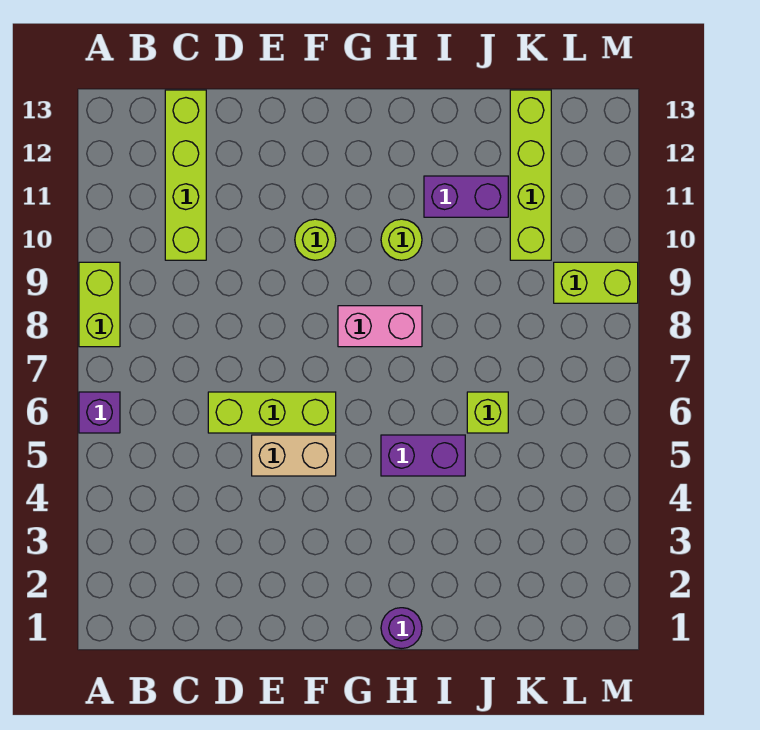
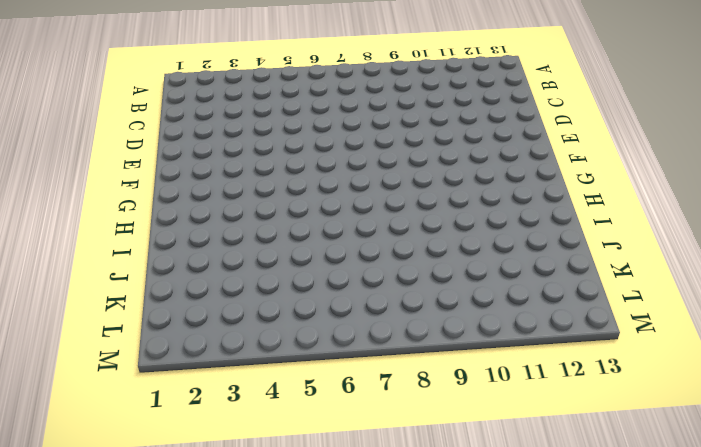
none -> purple 1x1 brick [79,392,120,433]
none -> lime 1x2 brick [79,262,120,347]
none -> lime 1x4 brick [165,90,206,260]

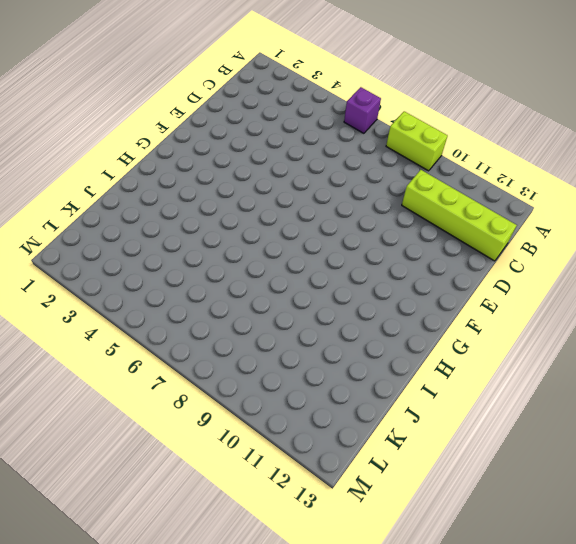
none -> lime 1x3 brick [208,392,336,433]
none -> tan 1x2 brick [252,435,336,476]
none -> lime 1x1 round brick [295,219,336,260]

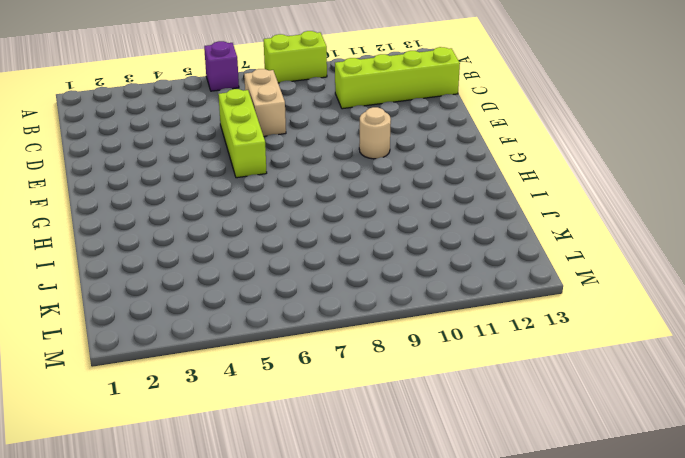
tan 1x2 brick [244,69,286,136] -> tan 1x2 brick moved to [252,435,336,476]
tan 1x1 round brick [359,107,391,159] -> lime 1x1 round brick [295,219,336,260]
none -> pink 1x2 brick [338,306,422,347]
none -> purple 1x1 round brick [381,608,422,649]
none -> purple 1x2 brick [381,435,465,476]

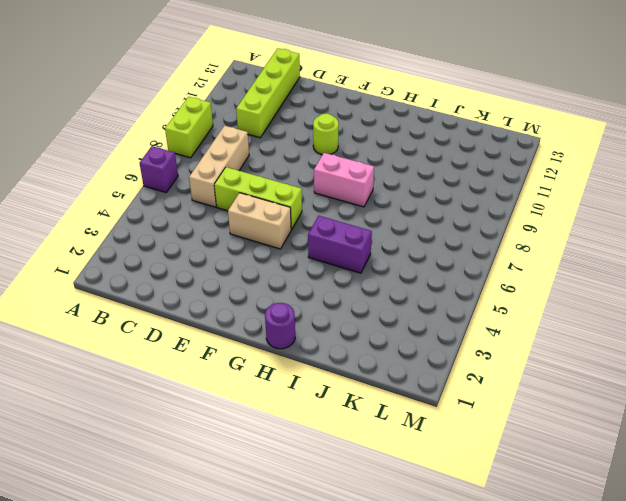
tan 1x3 brick [189,126,249,207] -> none
none -> lime 1x1 round brick [381,219,422,260]
none -> purple 1x2 brick [424,176,508,217]
none -> lime 1x1 brick [467,392,508,433]

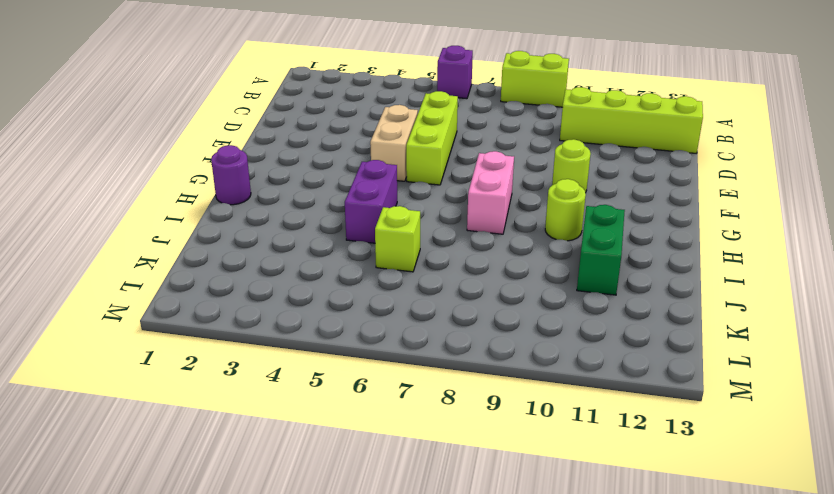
green 1x2 brick [577,205,625,295] -> purple 1x2 brick [424,176,508,217]
none -> lime 1x4 brick [510,90,551,260]
none -> lime 1x2 brick [554,262,638,303]

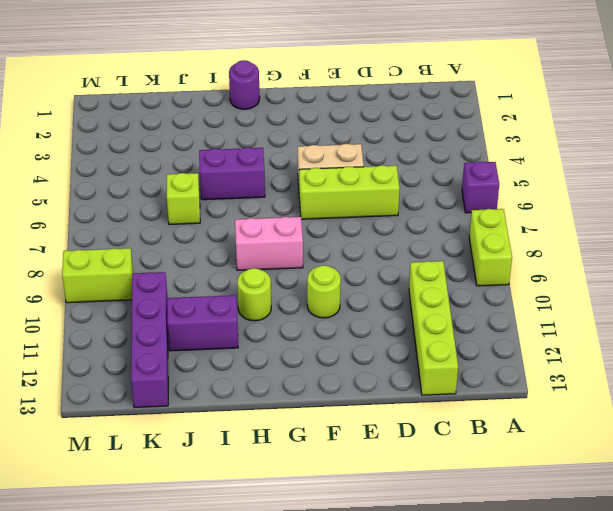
purple 1x4 brick [131,272,168,408] -> lime 1x4 brick [510,90,551,260]

